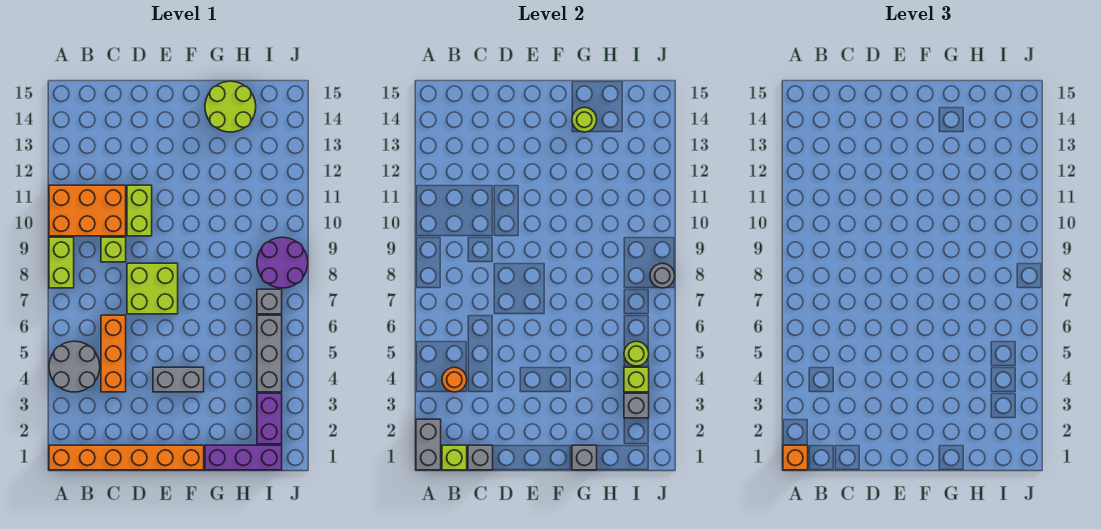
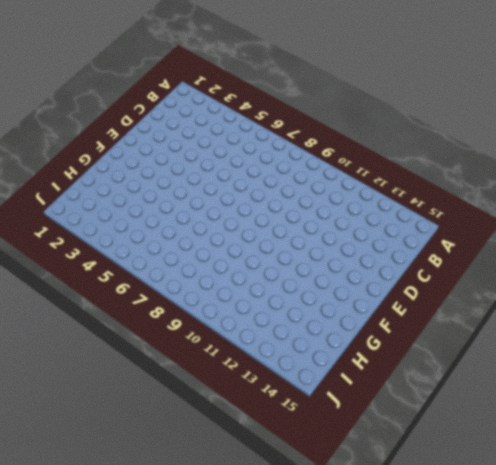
none -> orange 1x6 brick [49,445,204,470]
none -> grey 2x2 round brick [49,341,100,392]
none -> lime 1x2 brick [49,237,74,288]

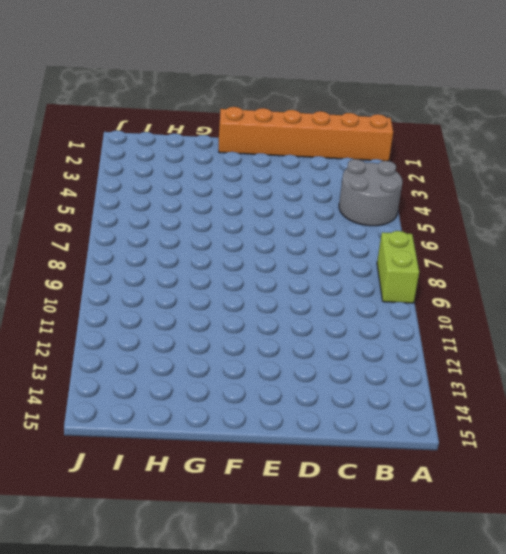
none -> orange 2x3 brick [49,185,126,236]
none -> orange 1x3 brick [101,315,126,392]
none -> lime 1x1 brick [101,237,126,262]

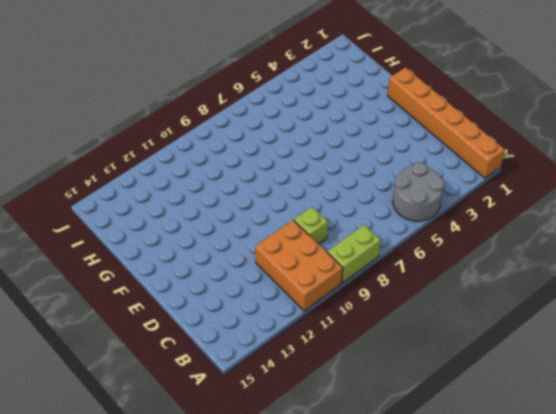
none -> orange 1x3 brick [101,315,126,392]
none -> lime 2x2 brick [127,263,178,314]
none -> lime 1x2 brick [127,185,152,236]

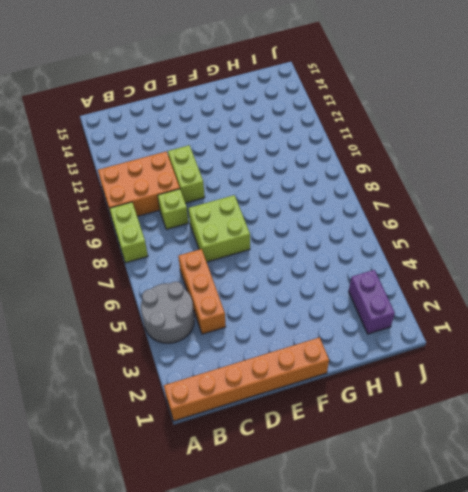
none -> grey 1x2 brick [153,367,204,392]
none -> purple 1x3 brick [205,445,282,470]
none -> lime 2x2 round brick [205,81,256,132]

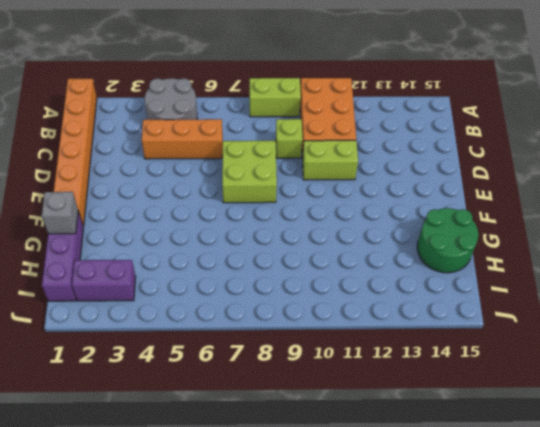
green 2x2 round brick [417,208,478,273] -> lime 2x2 round brick [205,81,256,132]
none -> grey 1x2 brick [153,367,204,392]
none -> grey 1x3 brick [257,315,282,392]
none -> grey 1x1 brick [257,289,282,314]

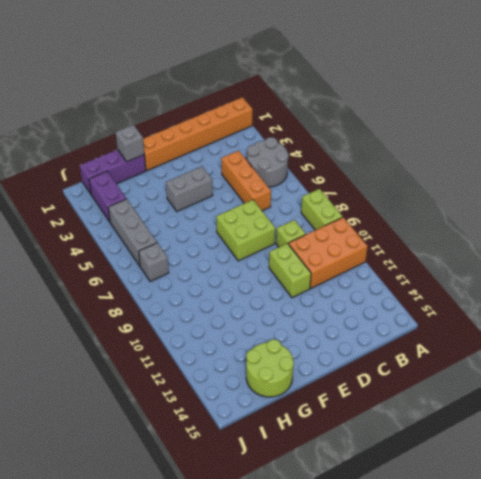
none -> purple 2x2 round brick [257,237,308,288]
none -> grey 1x2 brick [416,419,441,470]
none -> lime 1x1 brick [442,445,467,470]

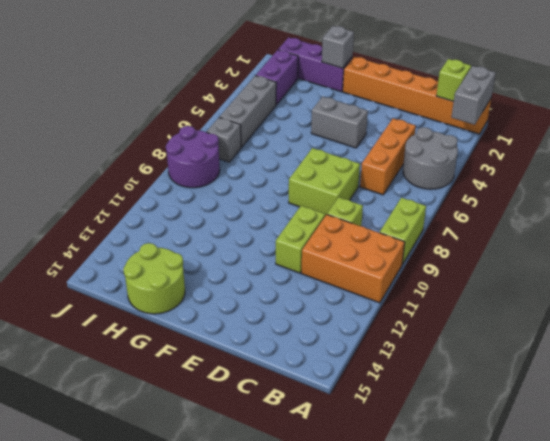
none -> orange 1x1 round brick [442,367,467,392]
none -> grey 1x1 brick [468,445,493,470]
none -> lime 1x1 round brick [572,107,597,132]

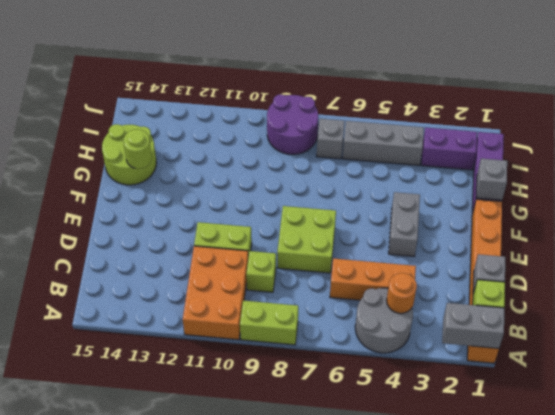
none -> grey 1x1 brick [624,393,649,418]
none -> lime 1x1 brick [624,367,649,392]
none -> lime 1x1 round brick [624,341,649,366]

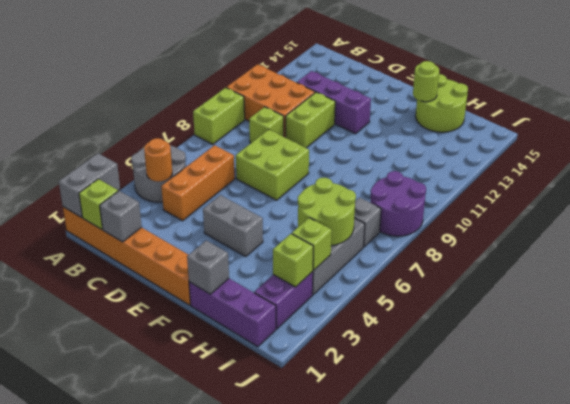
purple 1x3 brick [297,71,371,134] -> none
lime 2x2 round brick [298,178,356,246] -> lime 1x1 round brick [624,341,649,366]
lime 1x1 brick [273,234,313,287] -> grey 1x1 brick [624,393,649,418]
none -> grey 1x1 round brick [650,263,675,288]
none -> orange 1x1 brick [783,445,808,470]

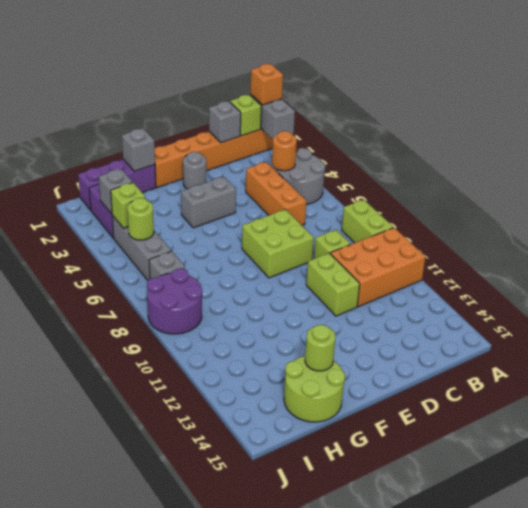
grey 1x1 round brick [183,152,206,189] -> grey 1x1 round brick moved to [650,263,675,288]

